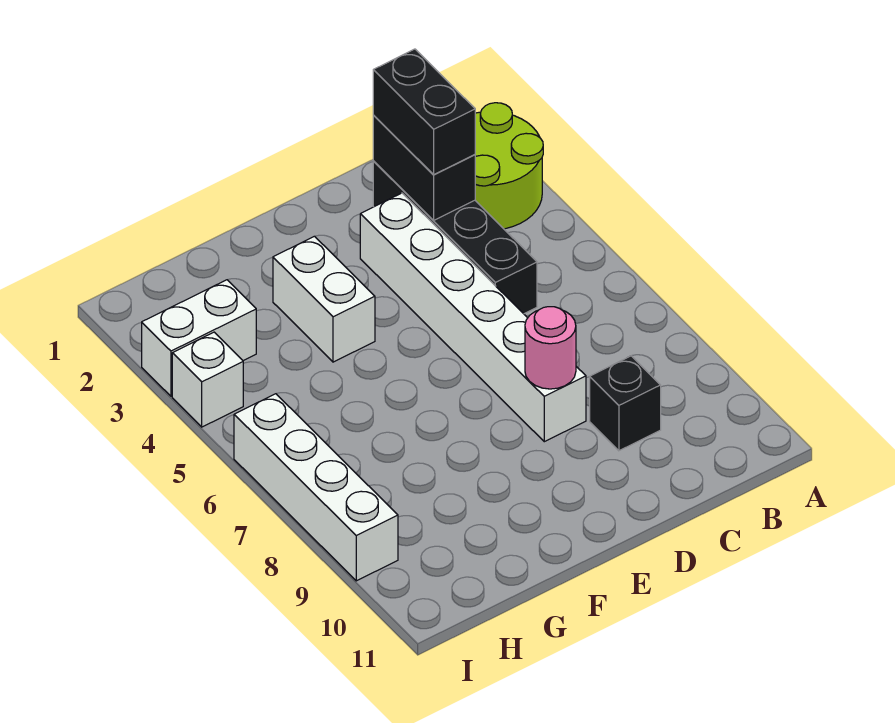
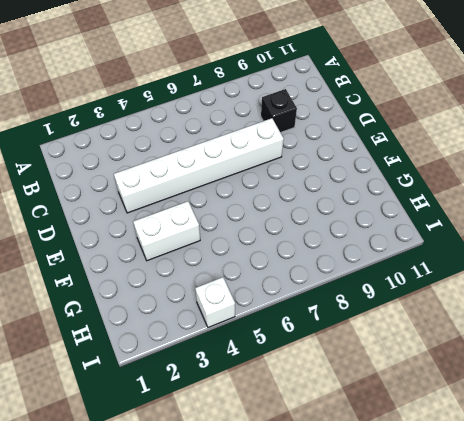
none -> lime 2x2 round brick [475,103,543,229]
none -> black 1x4 brick [373,161,537,314]

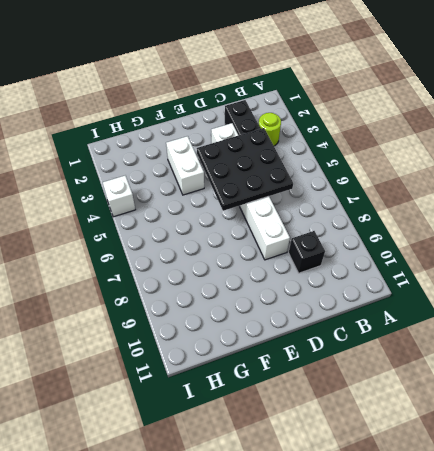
lime 1x1 round brick [259,113,281,146] -> lime 2x2 round brick [475,103,543,229]
black 3x3 plate [197,128,293,211] -> none
none -> white 1x2 brick [142,280,256,396]
none -> white 1x4 brick [234,394,398,581]

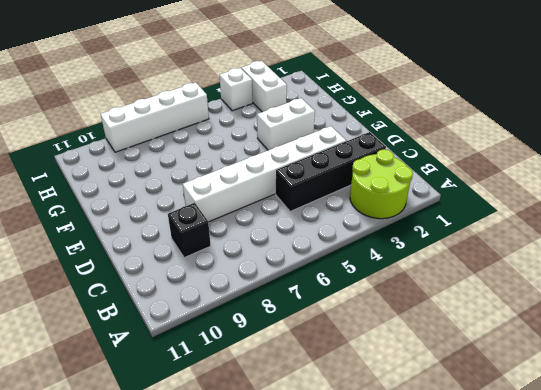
none -> black 1x2 brick [373,116,475,221]
none -> pink 1x1 round brick [525,307,576,389]

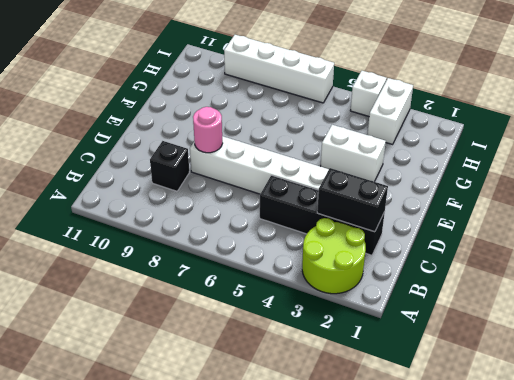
none -> black 1x2 brick [373,49,475,174]

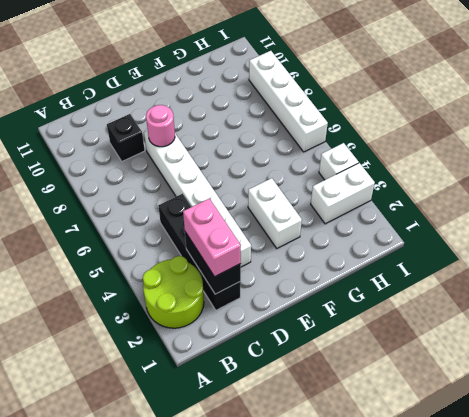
pink 1x2 brick [183,198,241,277] -> black 1x2 brick [373,49,475,174]

